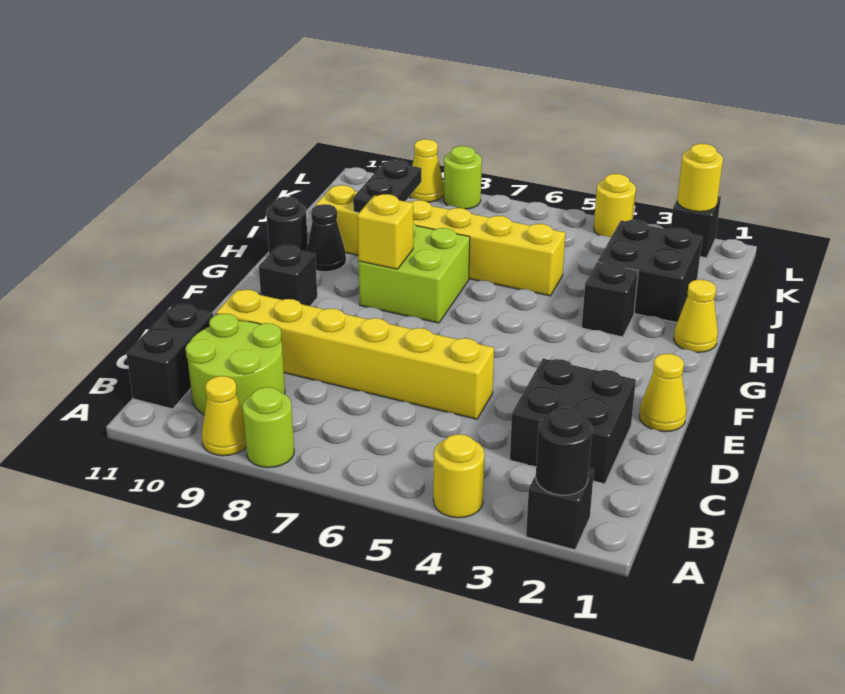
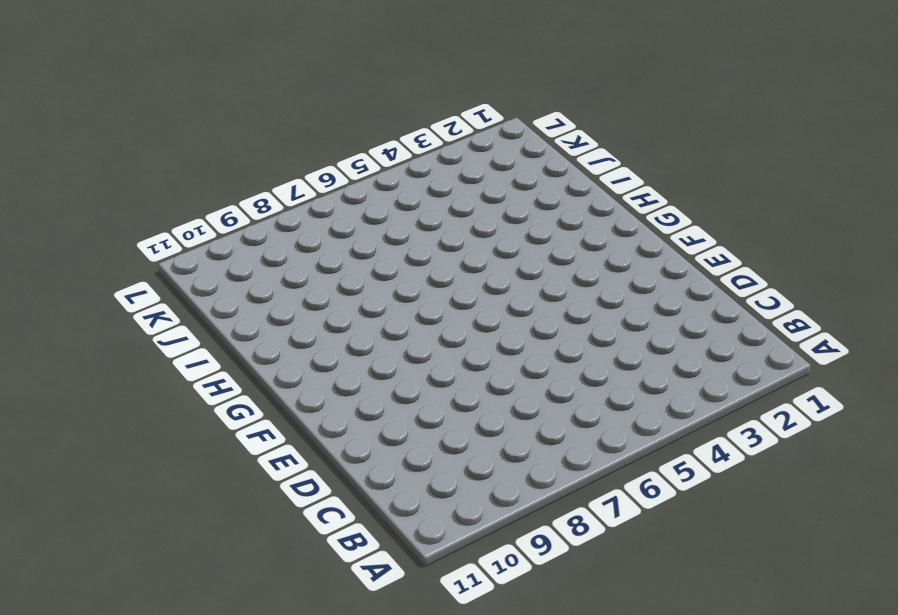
none -> black 1x1 brick [526,468,594,550]
none -> yellow 1x1 round brick [433,434,485,518]
none -> lime 1x1 round brick [243,387,294,468]

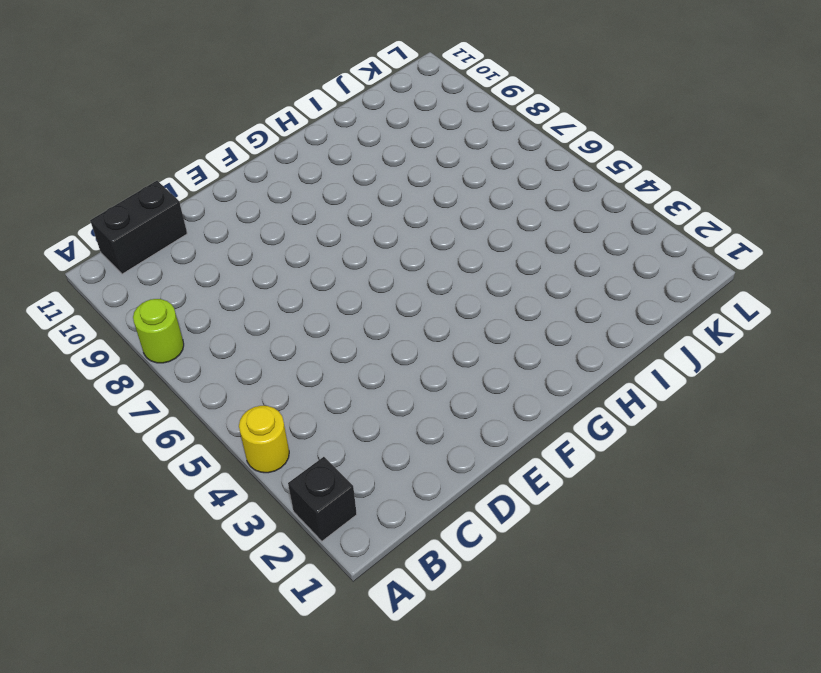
none -> yellow 1x1 cone [202,376,246,456]
none -> lime 2x2 round brick [185,314,285,415]
none -> black 2x2 brick [510,359,636,484]

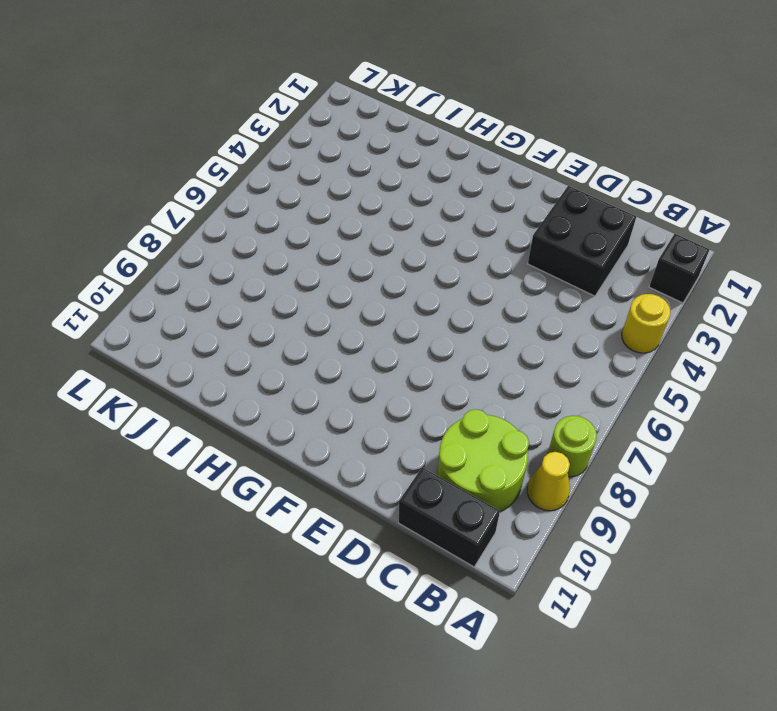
none -> yellow 1x6 brick [216,290,494,419]
none -> yellow 1x1 cone [639,354,687,432]
none -> black 1x1 brick [259,245,317,306]

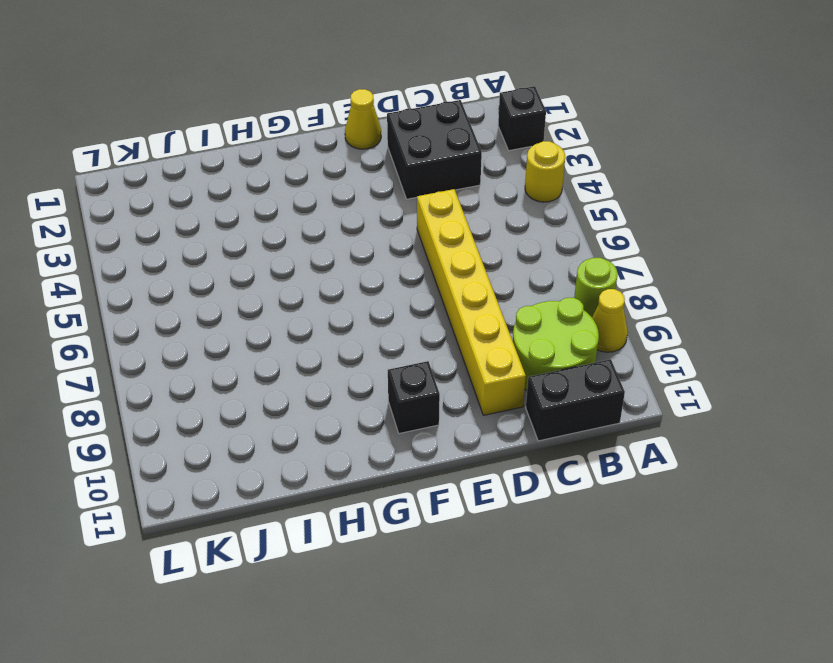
none -> lime 2x2 brick [358,223,470,323]
none -> yellow 1x1 cone [674,280,718,352]
none -> black 1x1 brick [582,262,638,337]

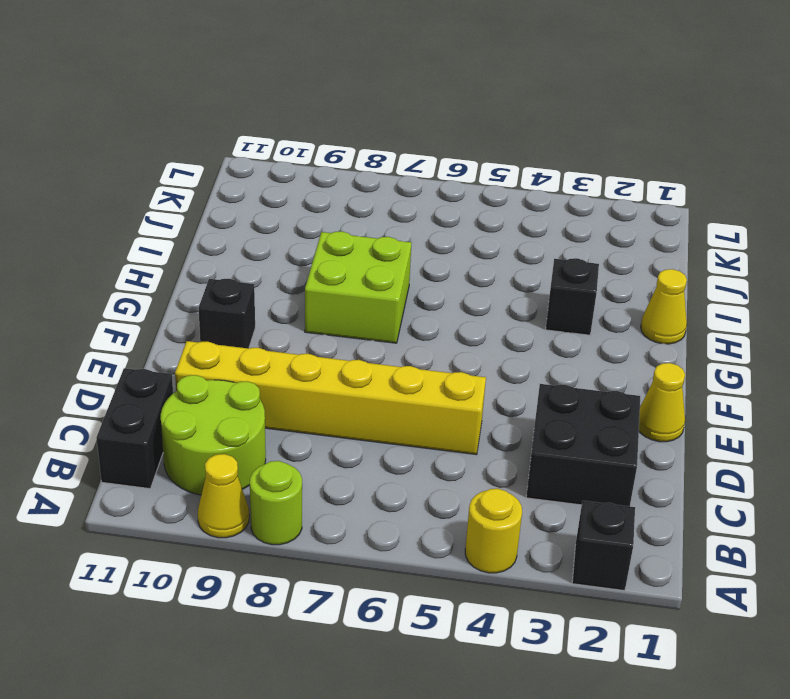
none -> black 1x1 cone [307,204,346,272]
none -> black 1x1 round brick [266,197,308,254]
none -> black 2x2 brick [598,220,703,323]

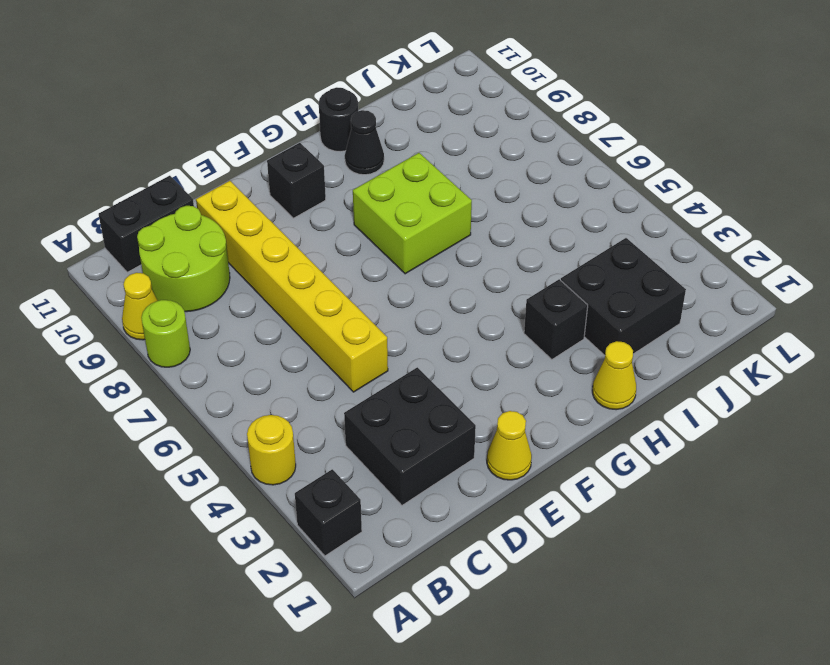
none -> yellow 1x6 brick [316,185,565,296]
none -> black 1x1 brick [671,196,721,258]
none -> yellow 1x1 round brick [594,174,636,237]

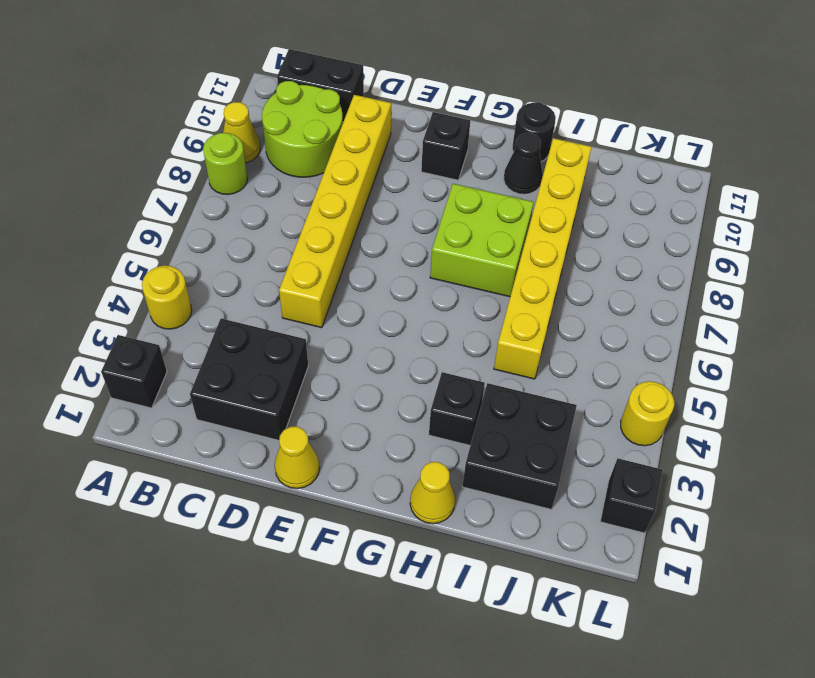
none -> lime 1x1 round brick [444,146,482,209]
none -> yellow 1x1 cone [409,139,444,202]
none -> black 1x1 round brick [536,407,592,495]

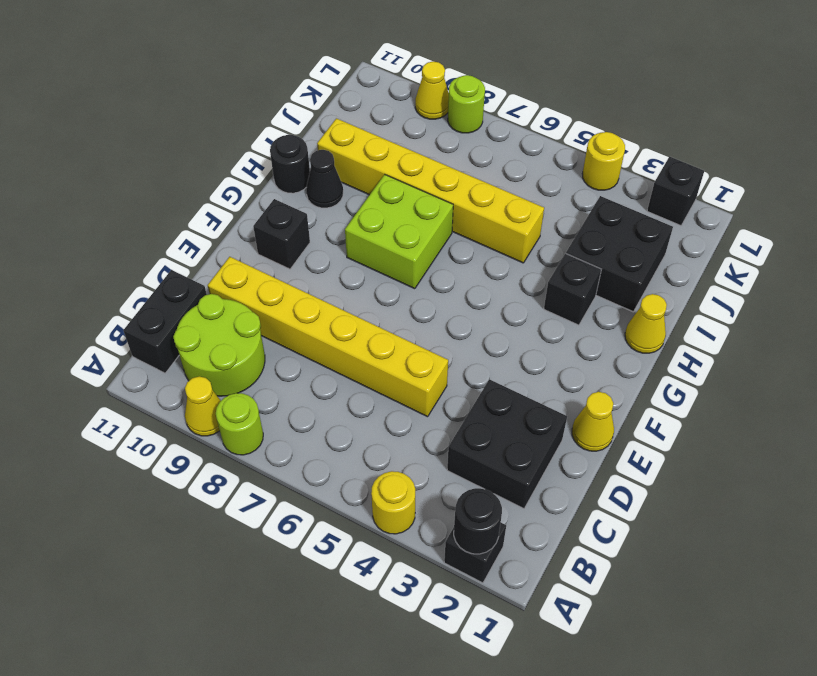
none -> yellow 1x1 brick [357,194,413,269]
none -> black 1x2 plate [353,160,421,213]
none -> yellow 1x1 round brick [677,144,723,212]

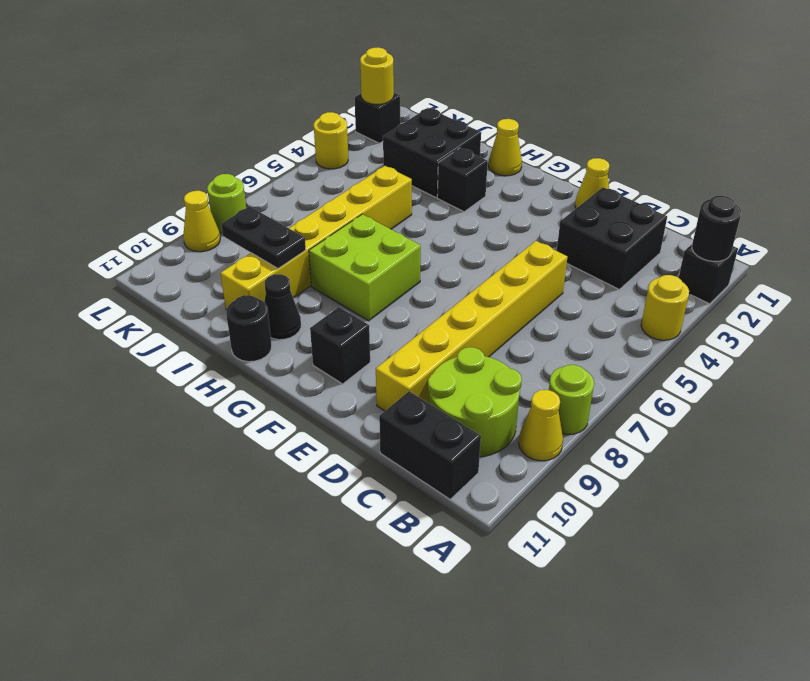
none -> yellow 1x1 brick [357,194,413,269]

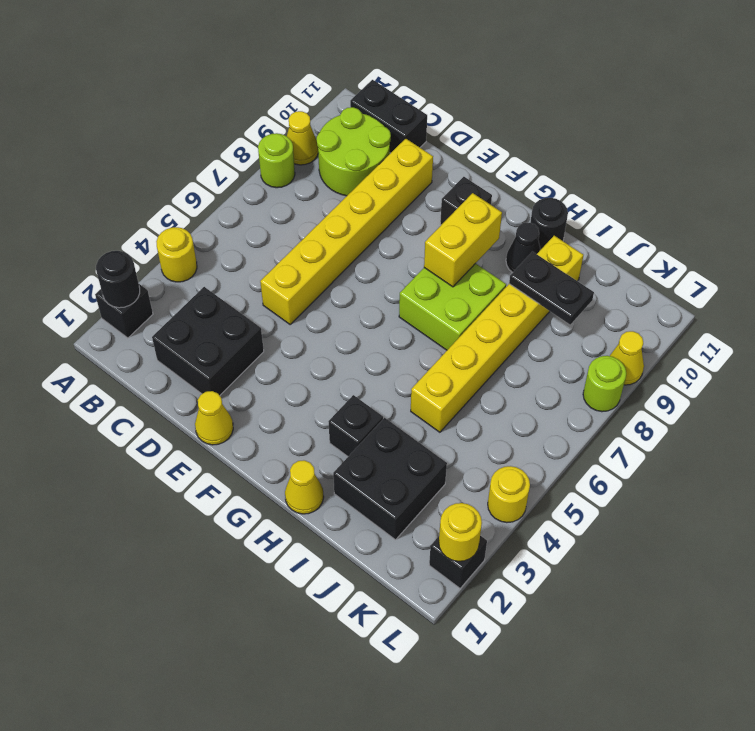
yellow 1x2 brick [424,193,502,287] -> yellow 1x1 brick [357,194,413,269]

